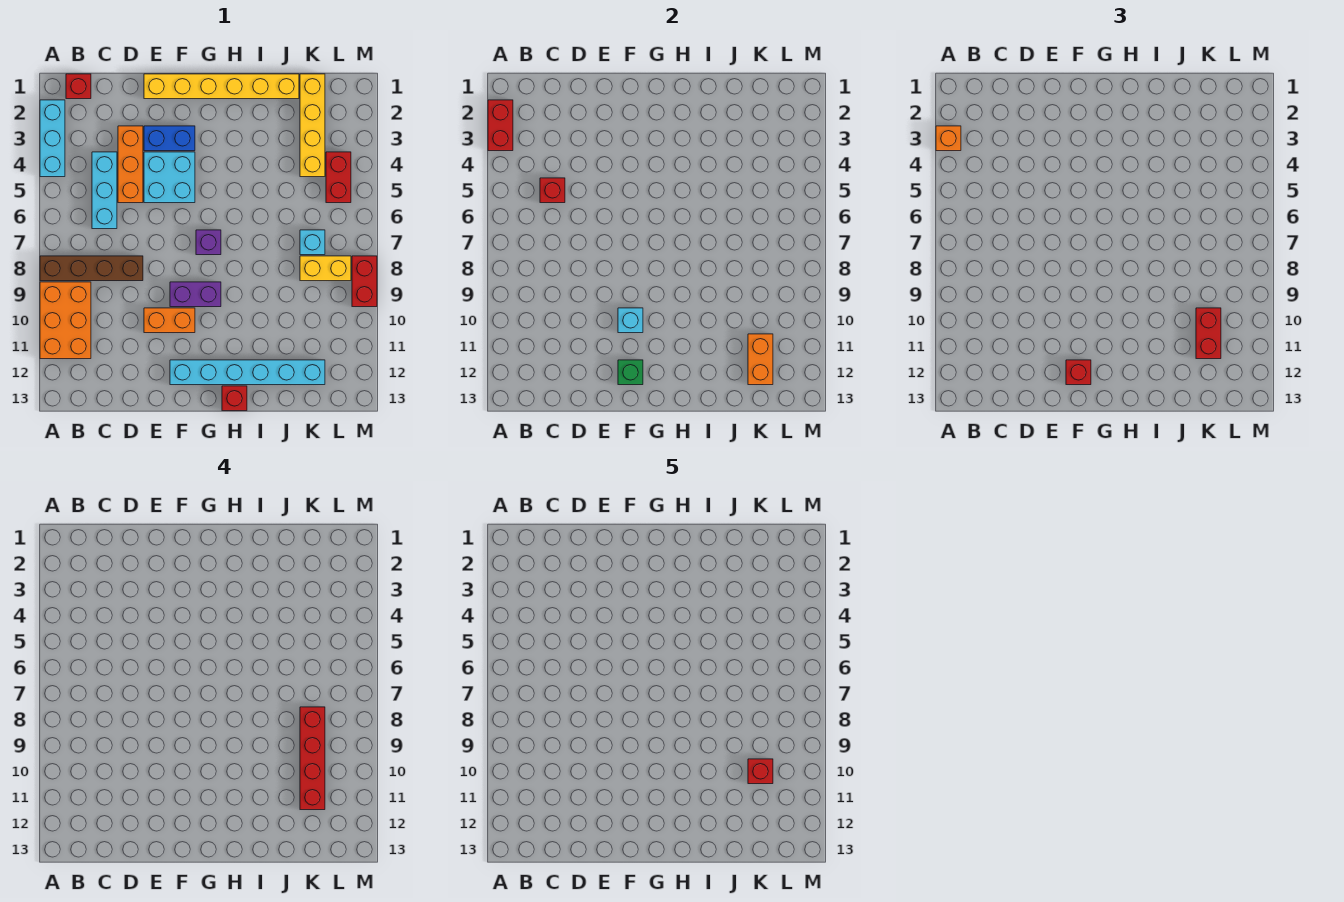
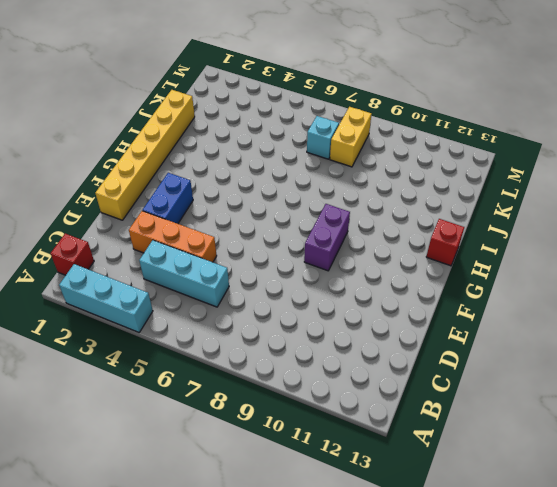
none -> brown 1x4 brick [40,256,143,281]
none -> orange 2x3 brick [40,282,91,359]
none -> cyan 2x2 brick [144,152,195,203]

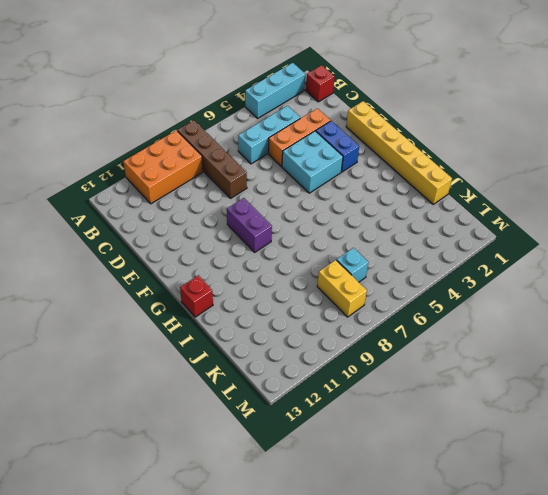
none -> orange 1x2 brick [144,308,195,333]
none -> cyan 1x6 brick [170,360,325,385]
none -> purple 1x1 brick [196,230,221,255]

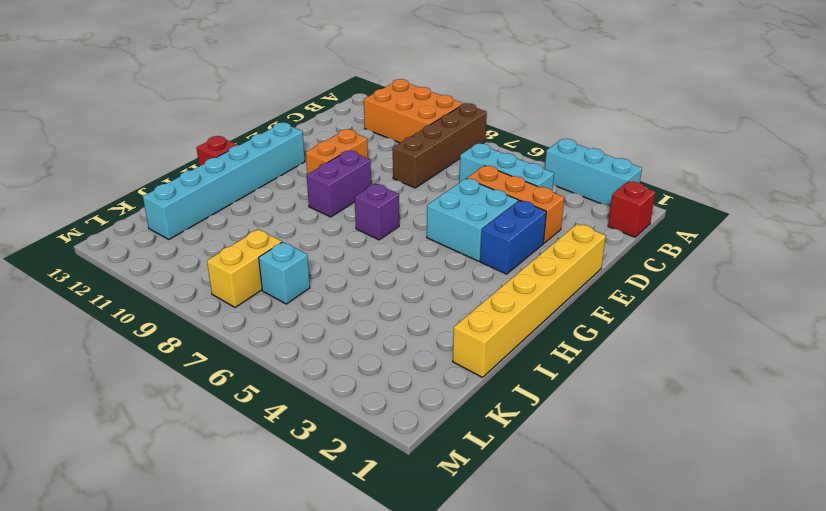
none -> yellow 1x4 brick [300,74,325,177]
none -> red 1x2 brick [326,152,351,203]
none -> red 1x2 brick [352,256,377,307]

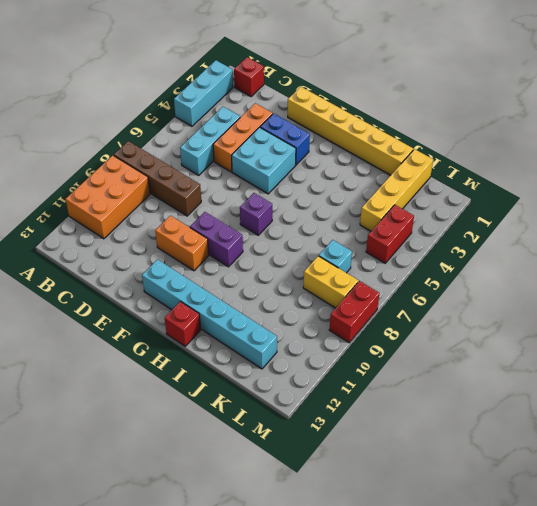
none -> red 1x2 brick [488,100,513,151]
none -> red 1x1 brick [540,178,565,203]
none -> cyan 1x1 brick [618,308,643,333]

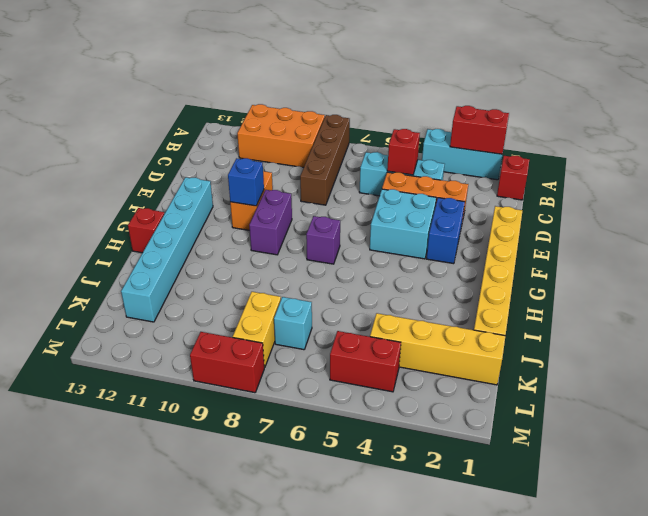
blue 1x1 brick [228,158,264,206] -> cyan 1x1 brick [618,308,643,333]
none -> green 1x1 brick [618,360,643,385]
none -> orange 1x2 brick [748,334,773,385]
none -> orange 1x1 brick [936,126,961,151]

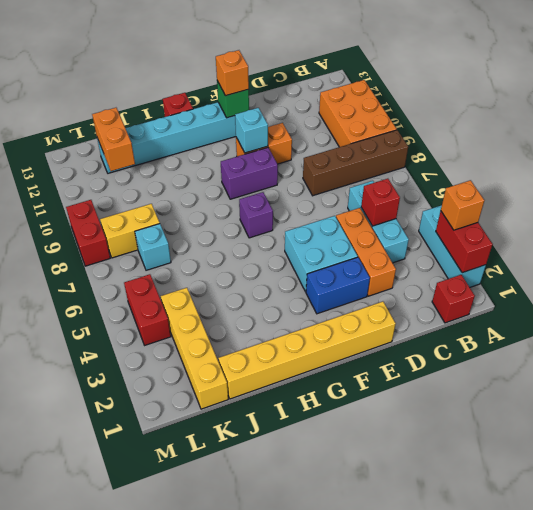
orange 1x1 brick [216,50,249,96] -> red 1x1 brick [1066,360,1091,385]
none -> red 1x2 brick [1196,308,1221,359]
none -> red 1x4 brick [300,707,325,810]
none -> red 1x1 brick [748,759,773,784]

